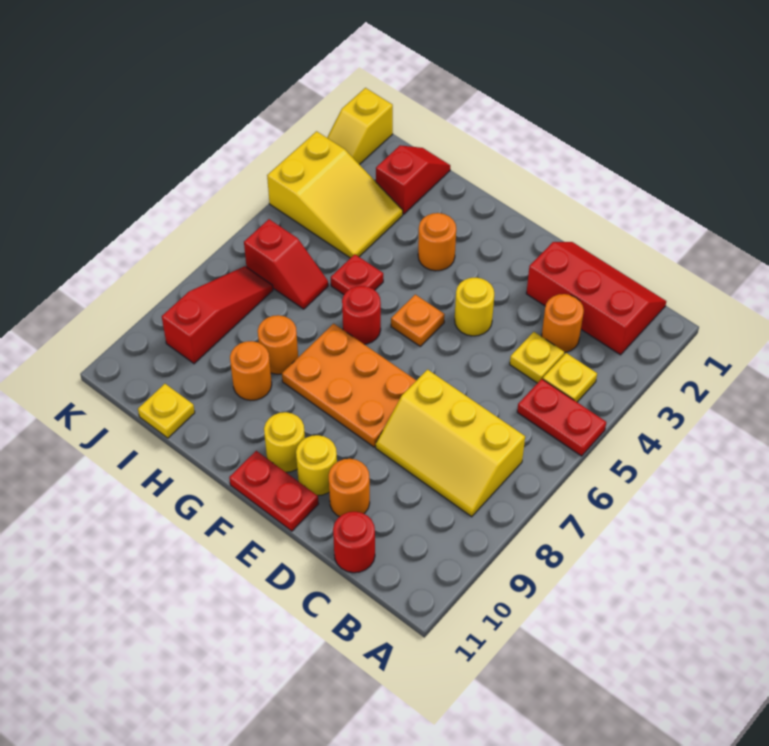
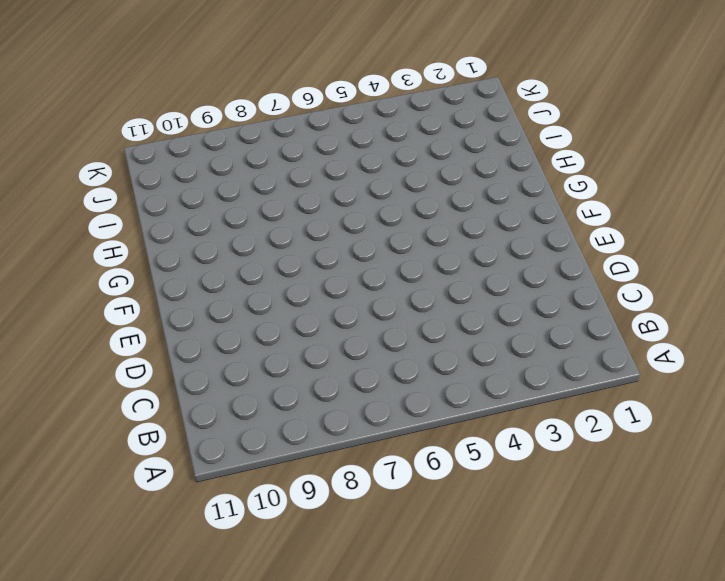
none -> red 1x2 plate [517,379,606,456]
none -> red 2x3 slope [526,242,666,355]
none -> yellow 1x1 plate [543,353,597,402]

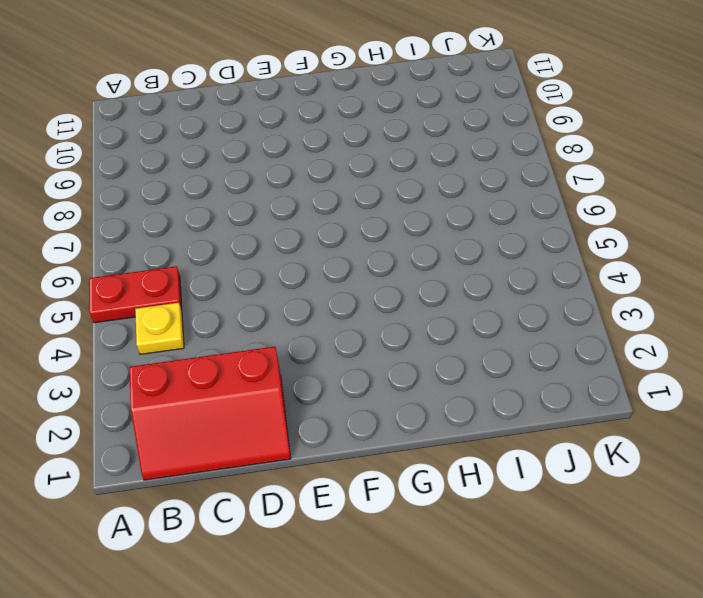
none -> yellow 2x3 slope [376,370,525,517]
none -> orange 1x1 round brick [542,294,584,353]
none -> yellow 1x1 plate [510,332,564,383]

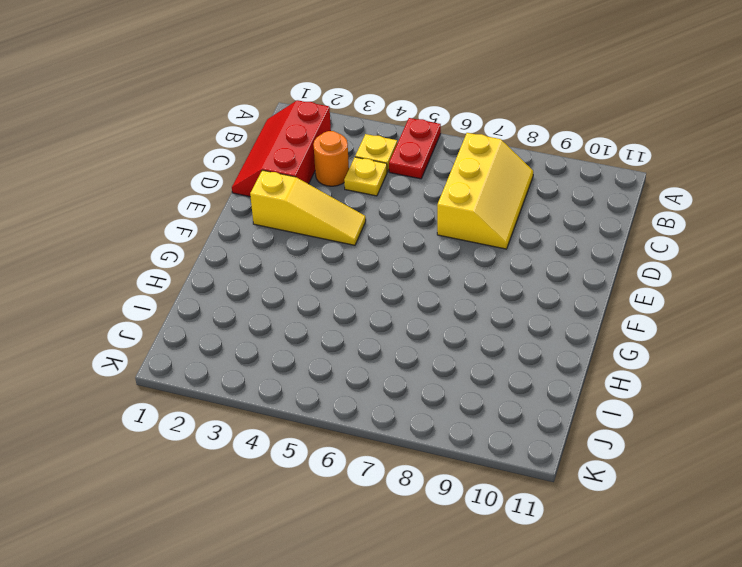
yellow 1x3 slope [250,170,366,245] -> yellow 1x1 round brick [455,278,494,336]
none -> red 1x1 round brick [333,512,375,573]
none -> orange 1x1 round brick [328,459,370,517]
none -> orange 2x3 plate [282,324,417,447]

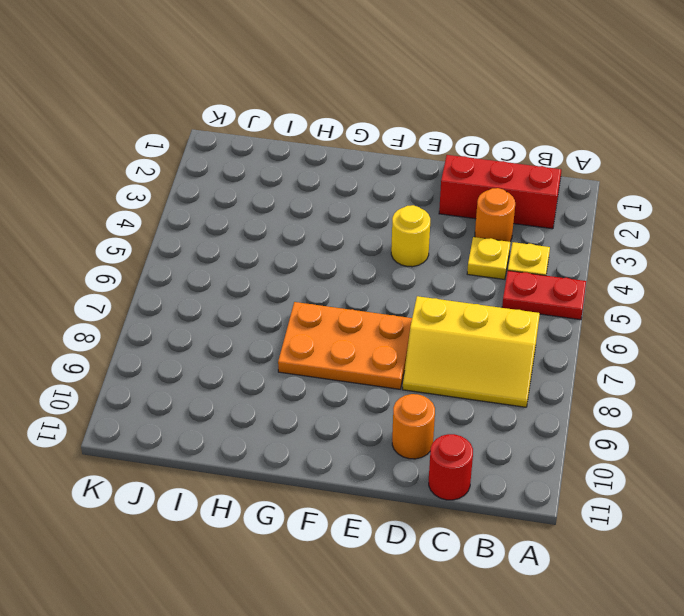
none -> yellow 1x1 round brick [296,435,337,496]
none -> red 1x2 plate [229,451,319,531]
none -> orange 1x1 plate [391,295,445,346]

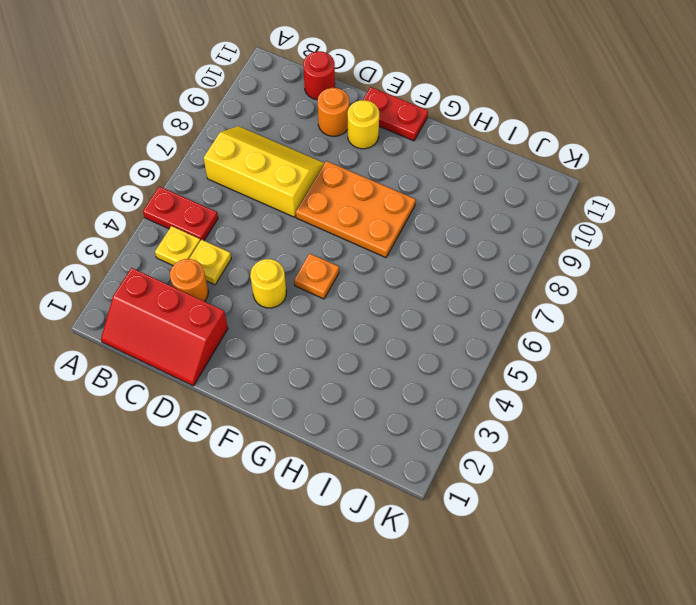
none -> yellow 1x1 round brick [264,412,305,472]
none -> orange 1x1 round brick [418,213,456,271]
none -> red 1x1 round brick [342,286,381,344]

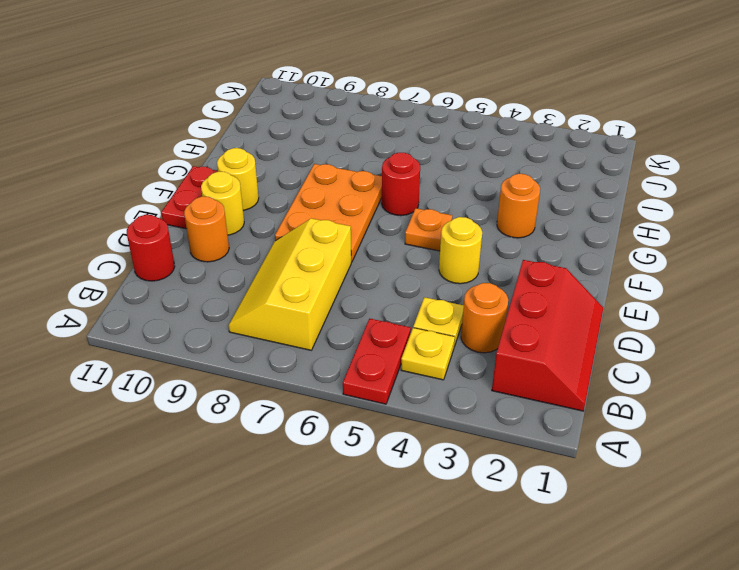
none -> red 1x1 plate [331,254,383,295]
none -> orange 1x1 round brick [258,315,298,374]
none -> orange 1x1 round brick [230,341,272,400]

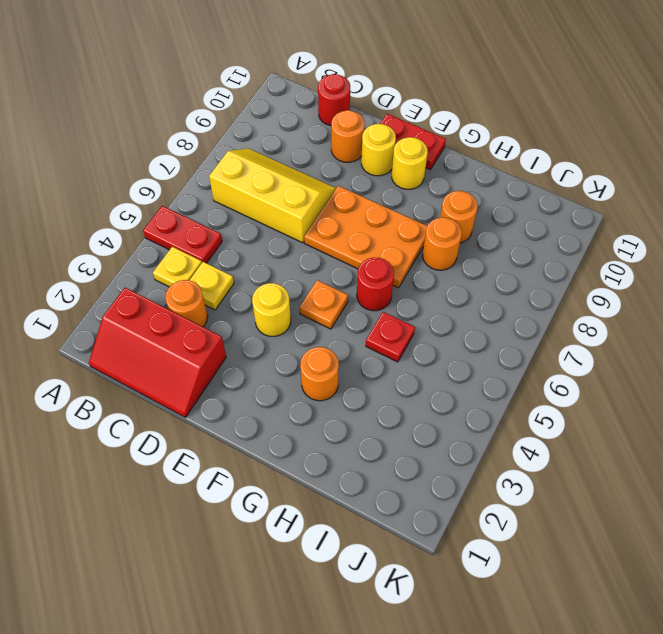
none -> red 1x2 slope [376,145,450,214]
none -> yellow 2x3 slope [267,131,403,258]
none -> red 1x2 slope [244,219,328,309]

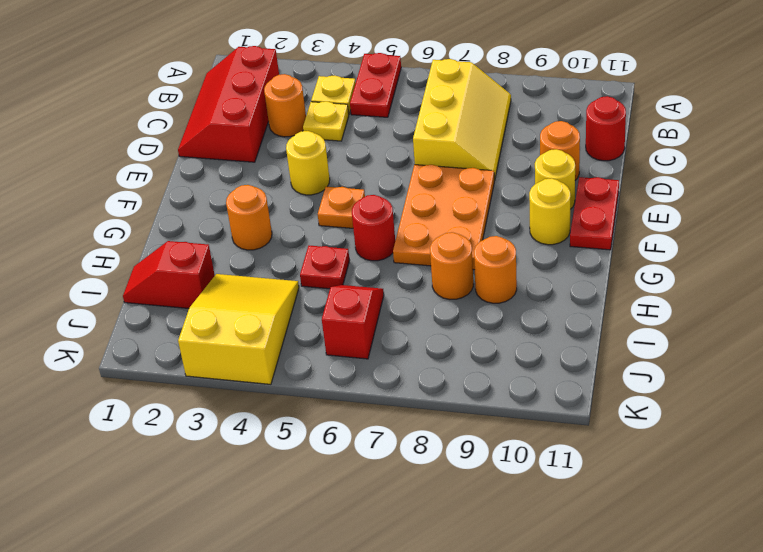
none -> yellow 1x1 plate [138,384,195,438]
none -> red 1x3 slope [162,266,273,364]
none -> yellow 1x2 slope [327,88,393,165]

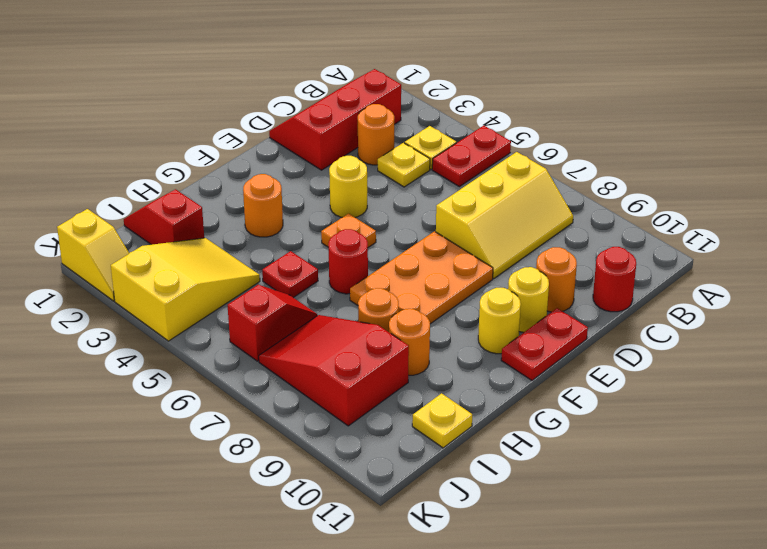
red 2x3 slope [259,315,409,426] -> red 1x3 slope [162,266,273,364]

